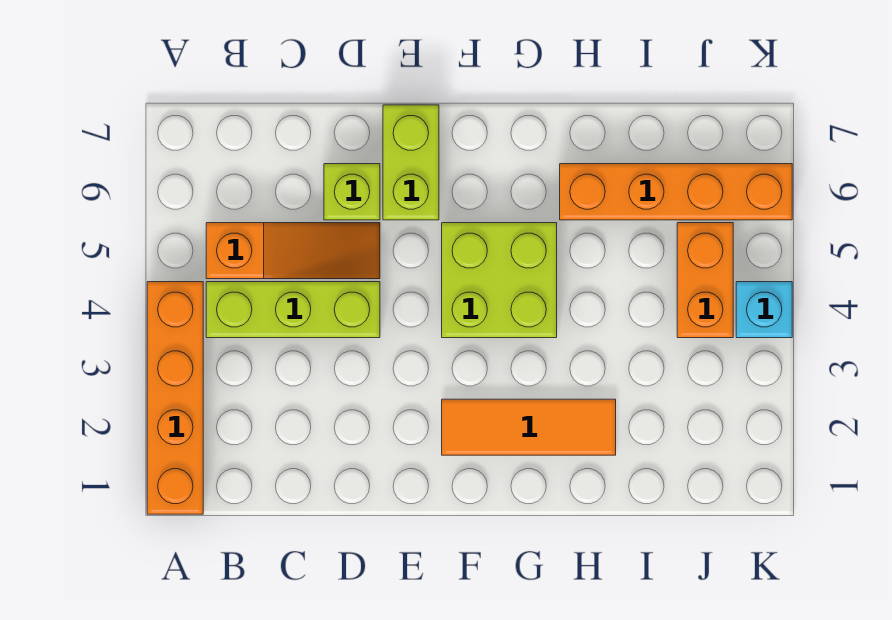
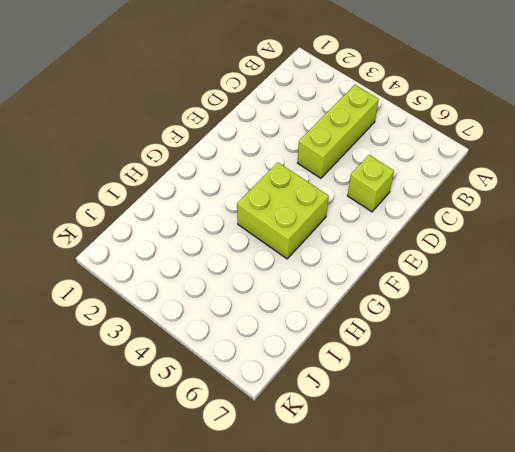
none -> orange 1x4 brick [147,282,203,514]
none -> orange 1x3 slope [206,223,380,279]

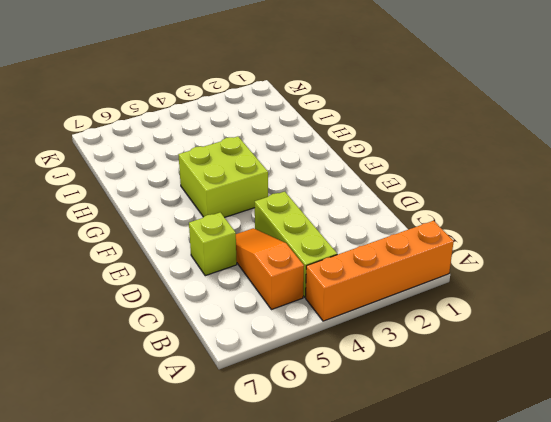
none -> lime 1x2 brick [383,105,439,220]
none -> orange 1x3 tile [442,399,616,455]

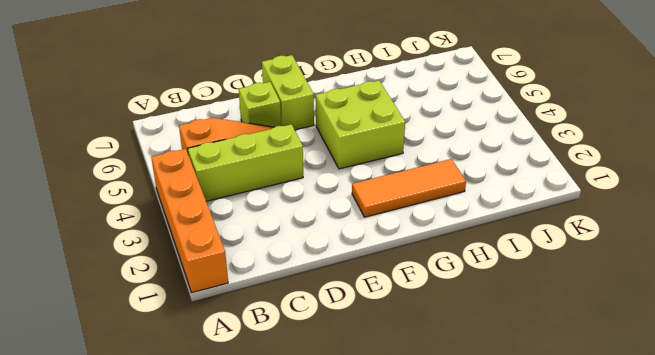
none -> orange 1x4 brick [560,164,792,220]
none -> orange 1x2 brick [677,223,733,338]

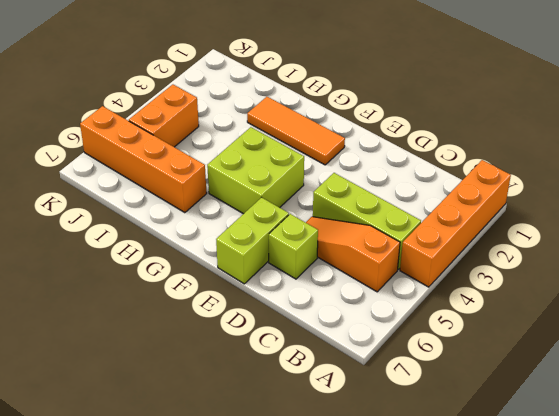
none -> cyan 1x1 brick [736,282,792,338]

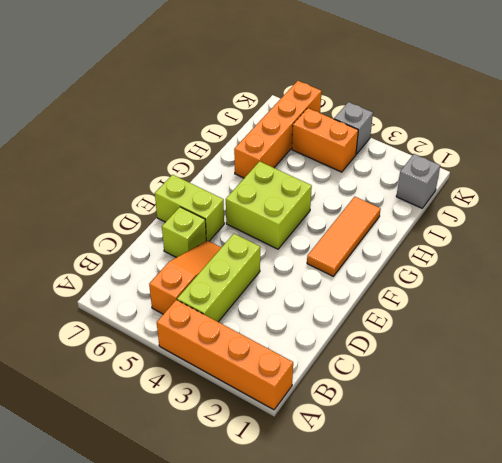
grey 1x1 brick [396,154,440,208] -> none
grey 1x1 brick [334,102,373,154] -> cyan 1x1 brick [736,282,792,338]

